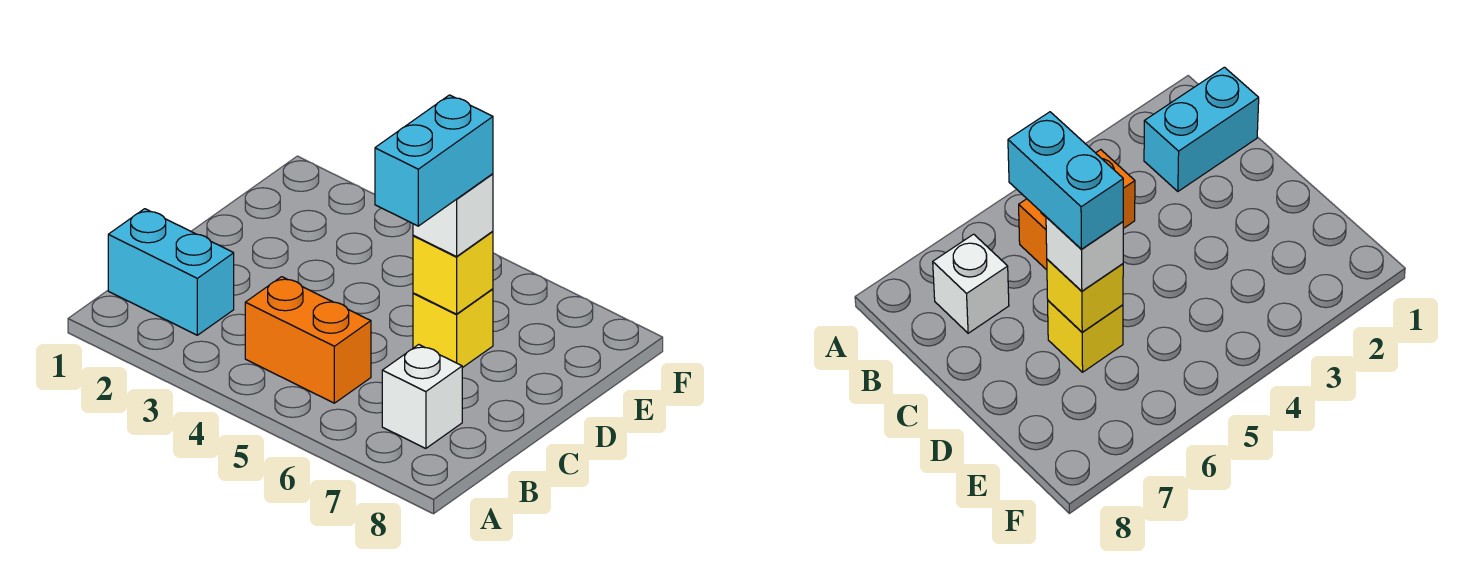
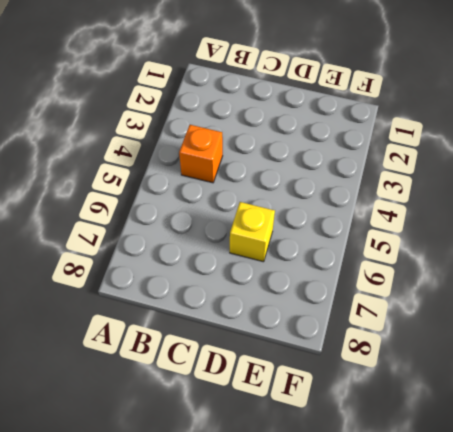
orange 1x1 brick [179,125,223,183] -> orange 1x2 brick [245,277,371,403]
none -> cyan 1x2 brick [108,209,234,335]
none -> white 1x1 brick [382,345,462,449]

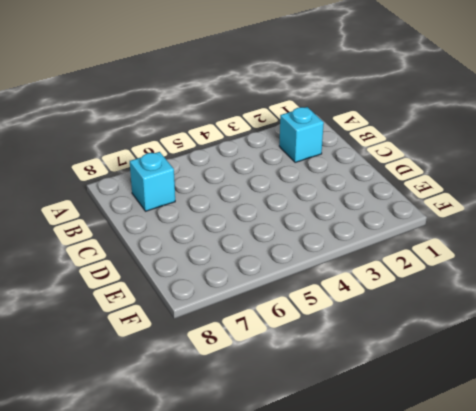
cyan 1x1 brick [279,107,324,163] -> cyan 1x2 brick [108,209,234,335]
cyan 1x1 brick [130,152,175,211] -> white 1x1 brick [382,345,462,449]
none -> orange 1x2 brick [245,277,371,403]
none -> yellow 1x1 brick [413,289,493,368]

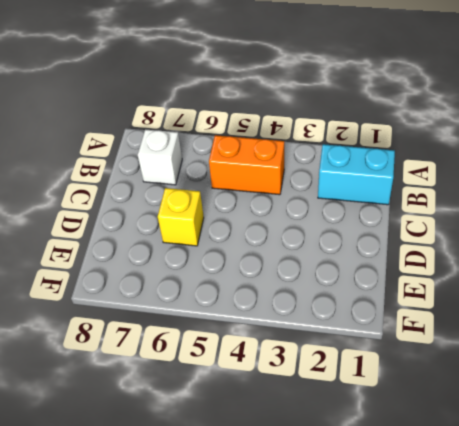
none -> yellow 1x1 brick [413,231,493,314]
none -> white 1x1 brick [413,174,493,257]

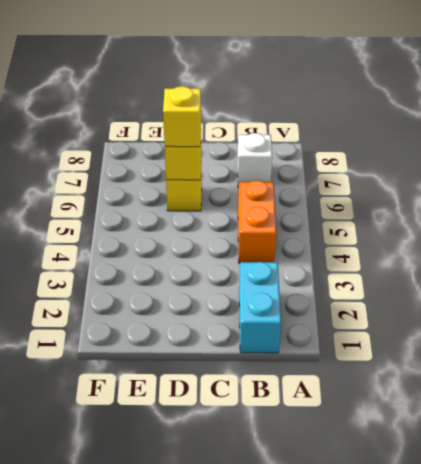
yellow 1x1 brick [163,86,201,147] -> white 1x1 brick [413,174,493,257]
none -> cyan 1x2 brick [375,95,493,226]

